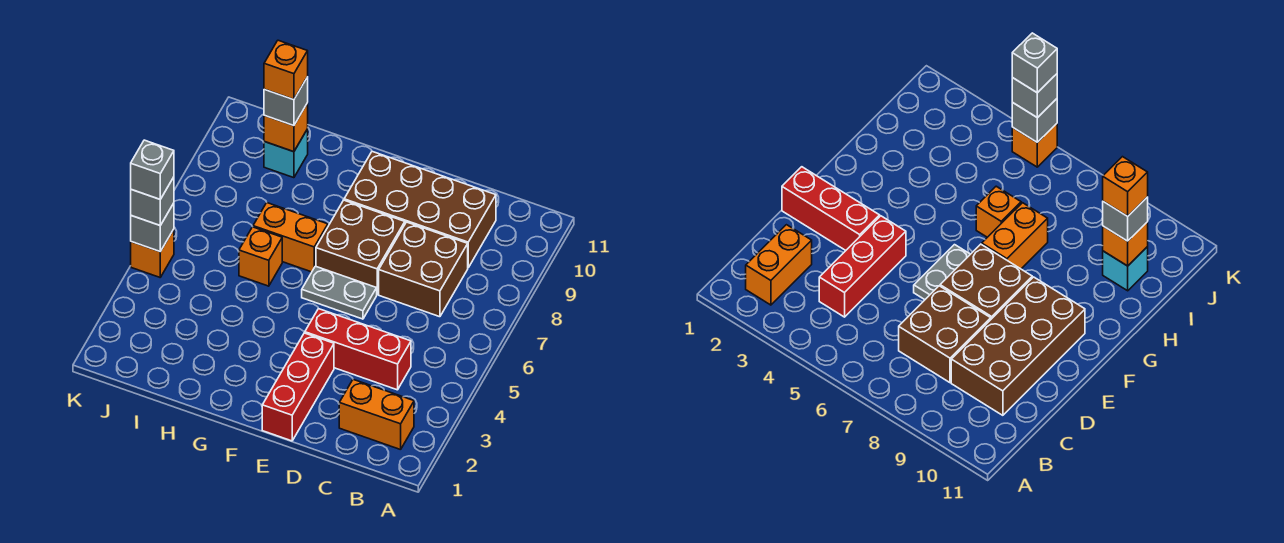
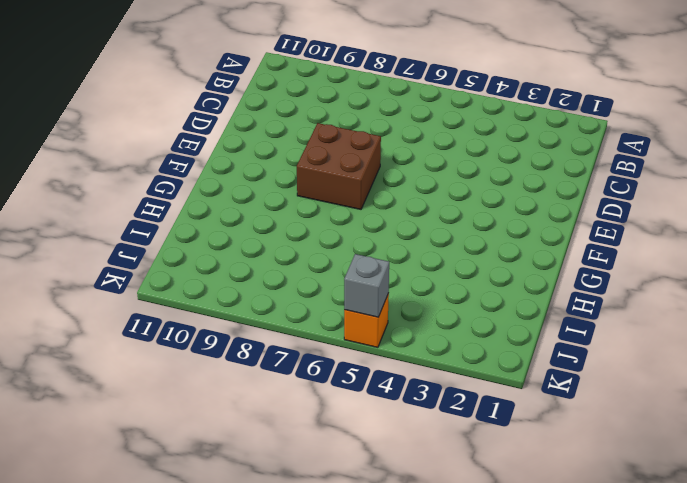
none -> orange 1x2 brick [339,380,414,450]
none -> red 1x3 brick [305,309,411,390]
none -> brown 2x2 brick [379,222,468,317]

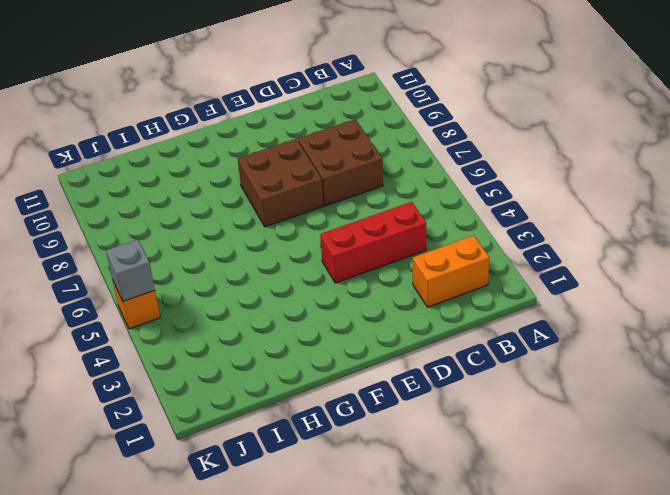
none -> brown 2x4 brick [344,152,496,268]
none -> red 1x3 brick [262,333,334,441]
none -> grey 1x2 plate [302,266,377,319]

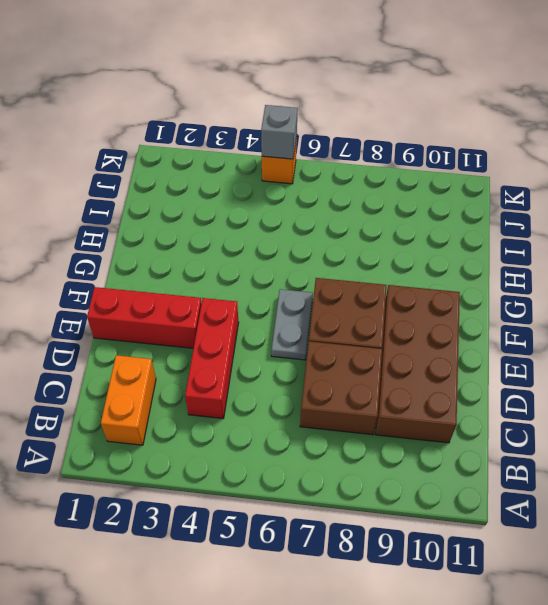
none -> orange 1x2 brick [253,203,328,272]
none -> orange 1x1 brick [239,227,282,286]
none -> cyan 1x1 brick [264,129,308,178]

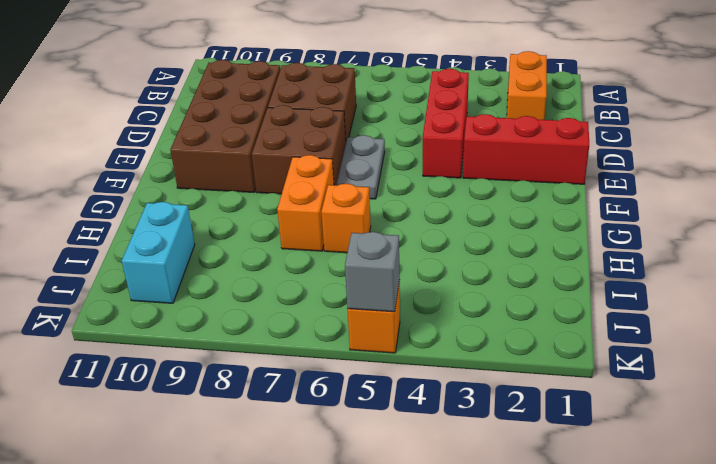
cyan 1x2 brick [122,202,195,303] -> cyan 1x1 brick [264,129,308,178]
none -> orange 1x1 brick [264,103,308,152]
none -> grey 1x1 brick [264,77,308,126]
none -> grey 1x1 brick [131,177,174,225]

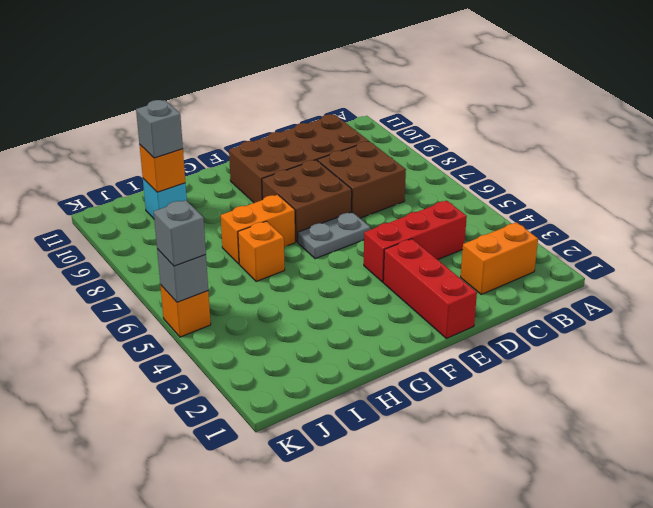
none -> orange 1x1 brick [264,40,308,100]
none -> grey 1x1 brick [131,140,174,199]

